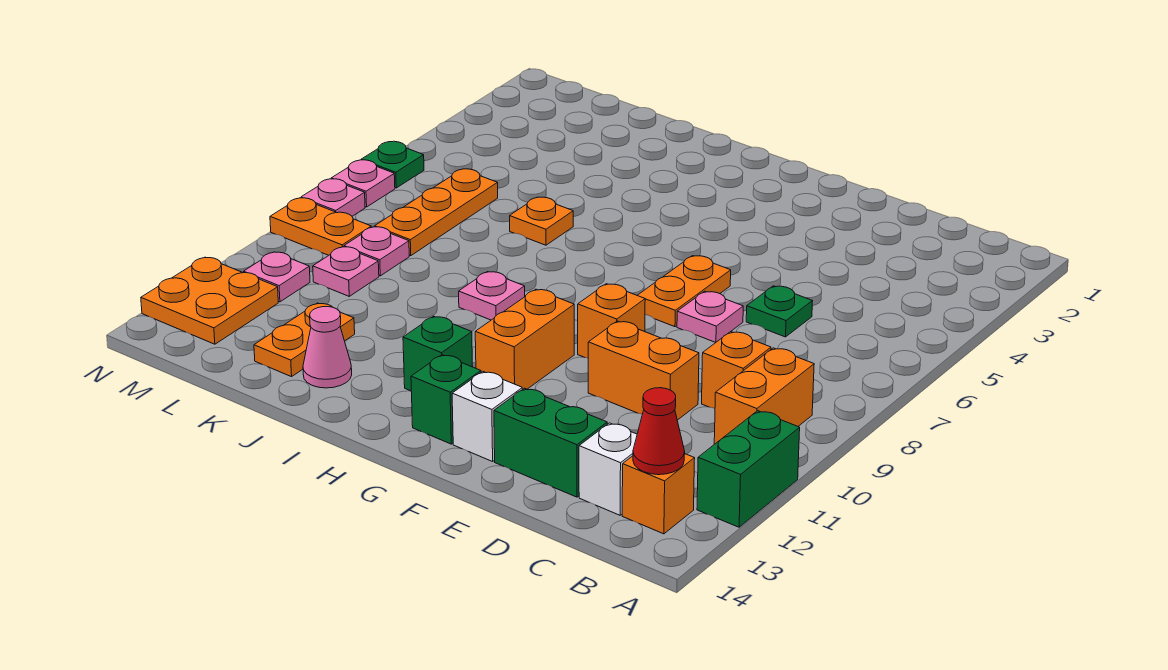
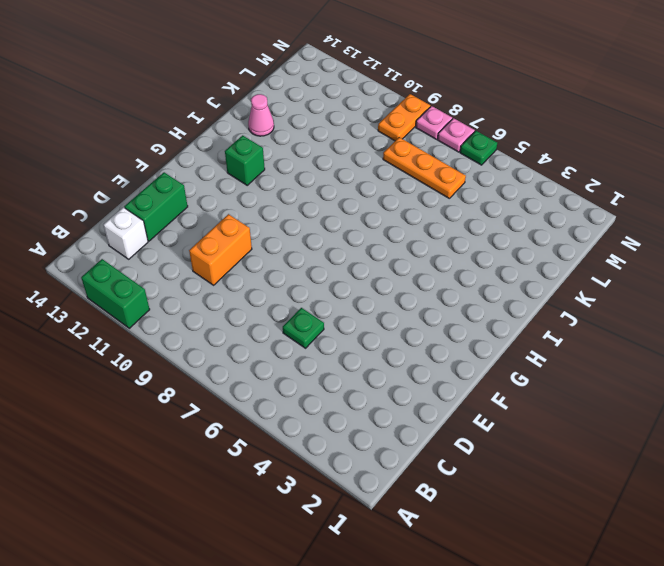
none -> orange 1x2 brick [714,348,814,444]
none -> orange 1x1 brick [622,454,695,534]
none -> orange 1x1 brick [702,332,771,408]

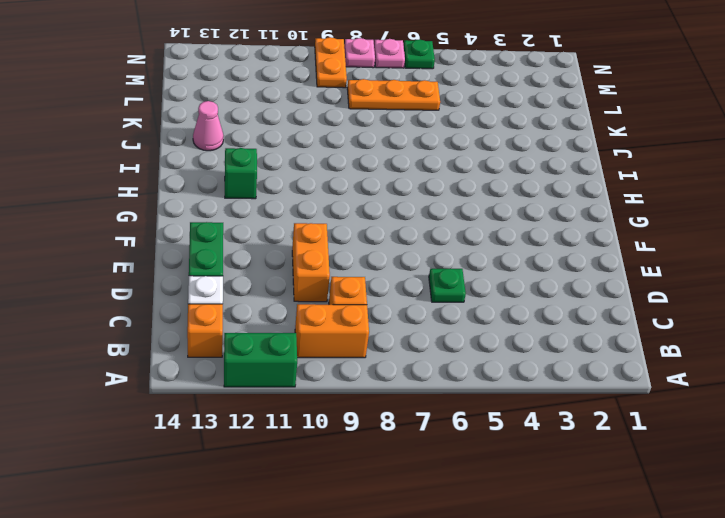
none -> pink 1x1 plate [677,291,743,343]
none -> orange 1x2 plate [637,256,731,327]
none -> orange 1x1 brick [578,284,645,358]

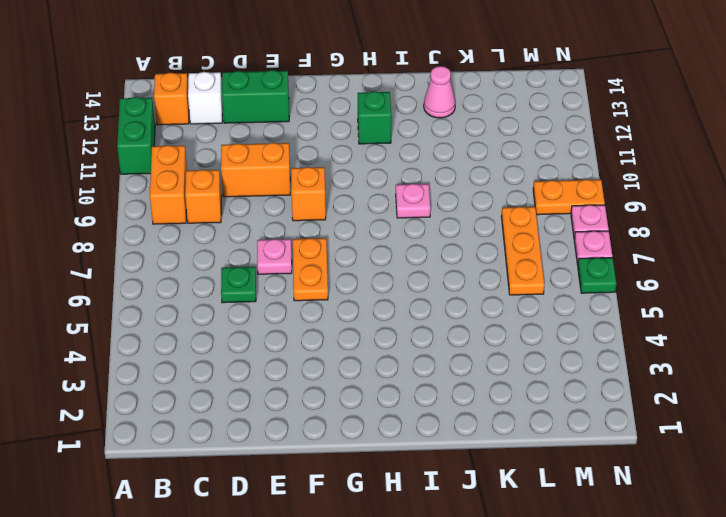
none -> white 1x1 brick [452,372,523,461]
none -> orange 1x2 brick [475,289,574,389]
none -> green 1x1 brick [411,355,481,444]

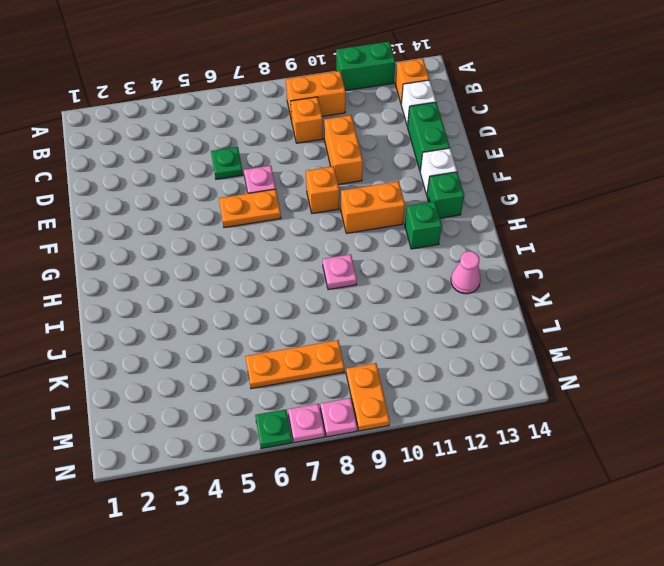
none -> orange 1x1 plate [510,197,573,245]
none -> orange 1x2 plate [254,303,355,377]
none -> pink 1x1 plate [344,227,409,276]

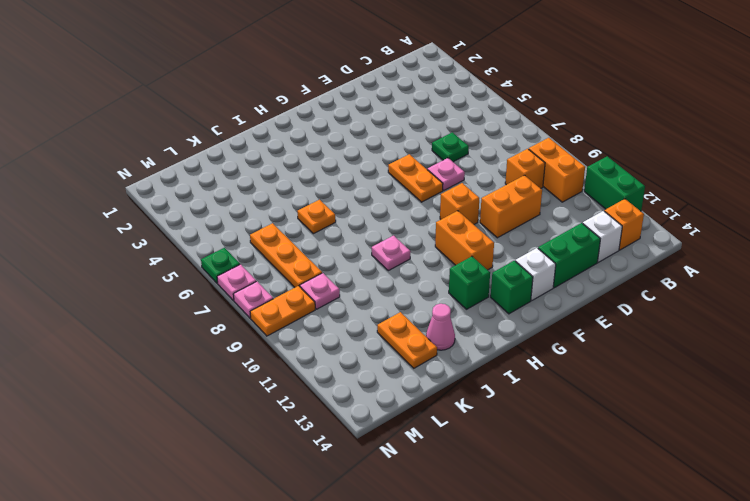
none -> pink 1x1 plate [313,247,379,296]
none -> pink 1x1 plate [244,252,310,302]
none -> orange 2x2 plate [141,257,278,344]

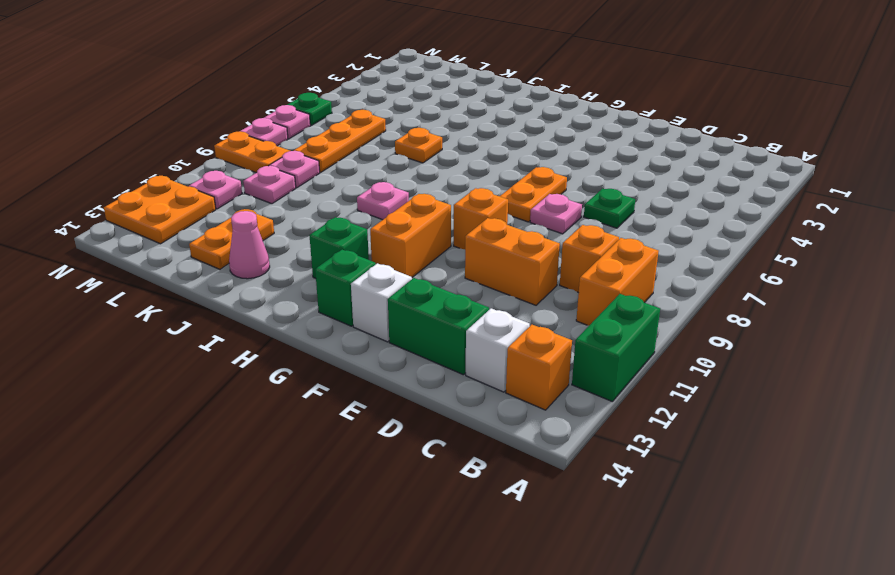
none -> red 1x1 cone [633,388,685,475]

